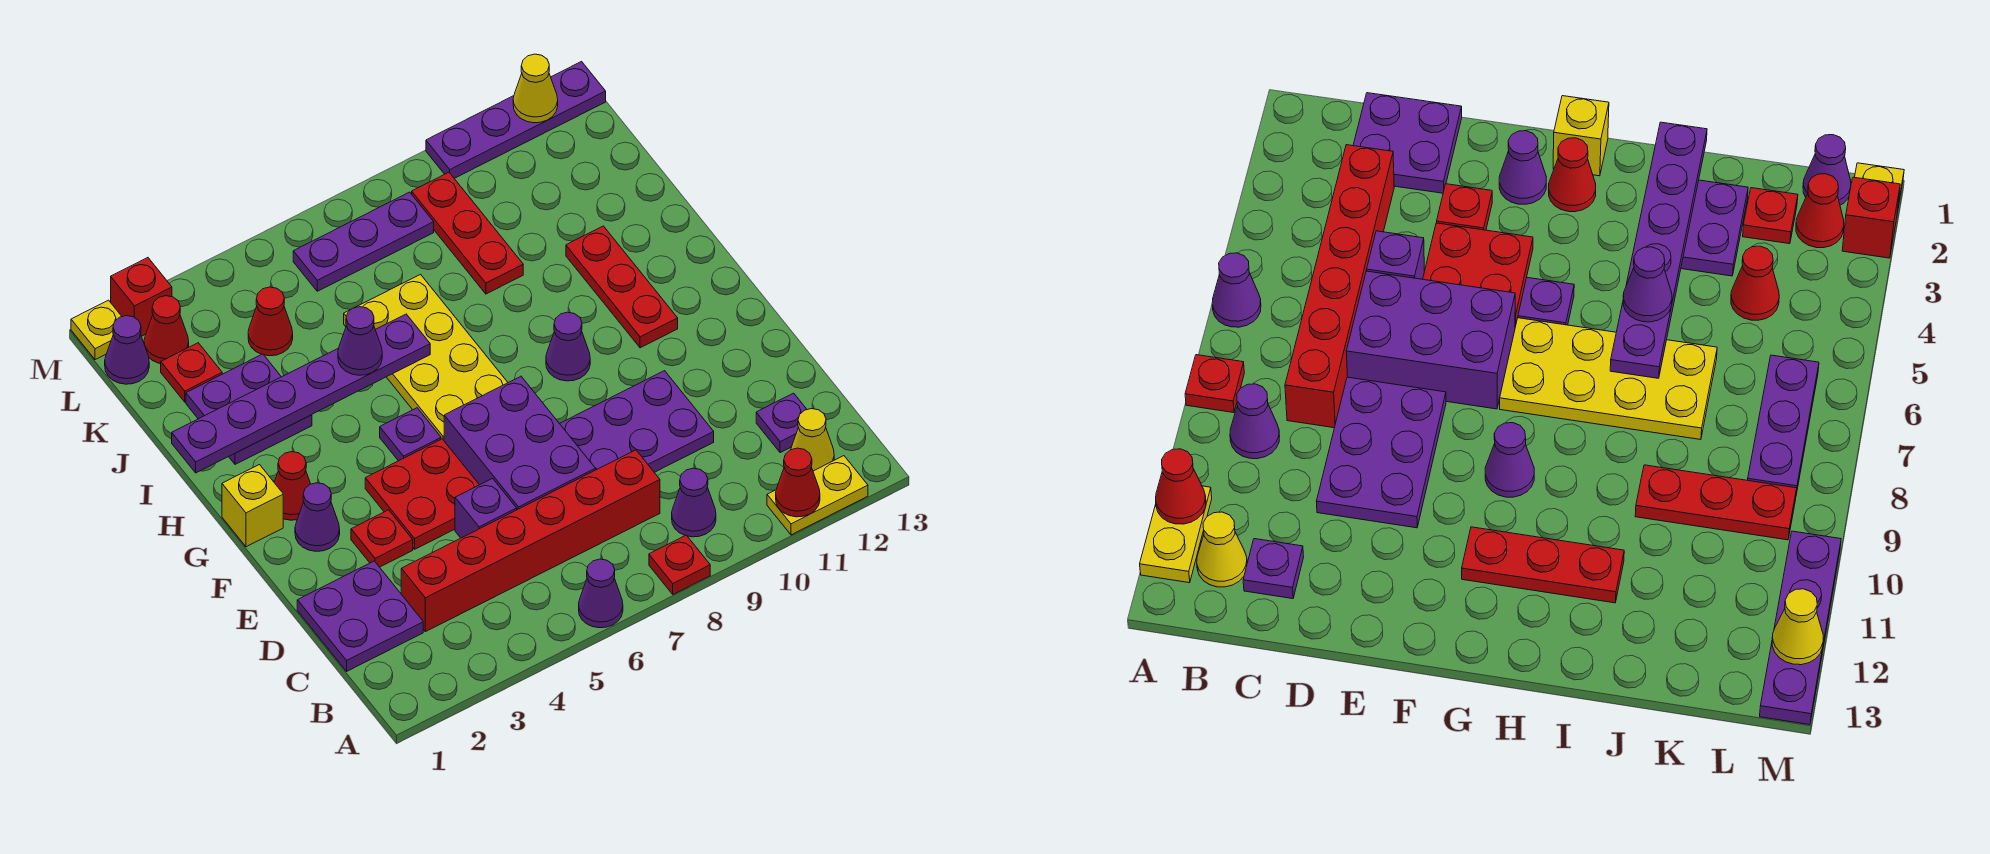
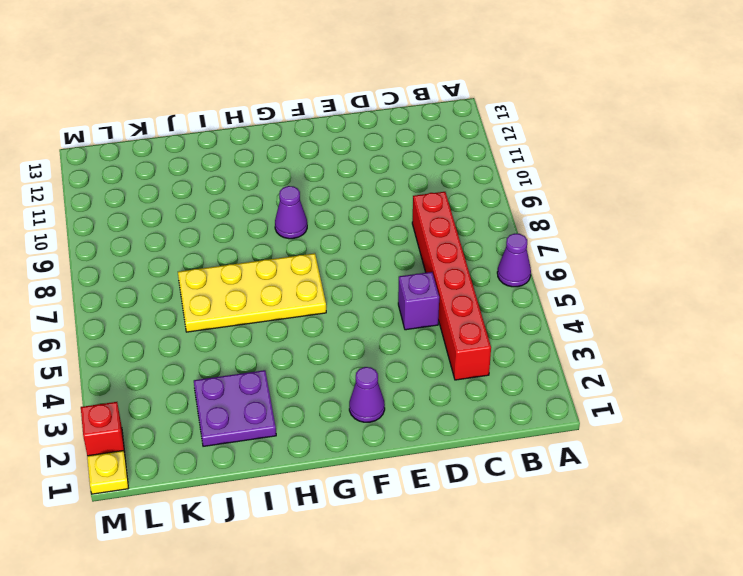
none -> red 1x1 plate [649,535,710,594]
none -> yellow 1x2 plate [767,456,868,535]
none -> purple 1x1 cone [672,468,716,537]
none -> yellow 1x1 cone [791,409,834,471]

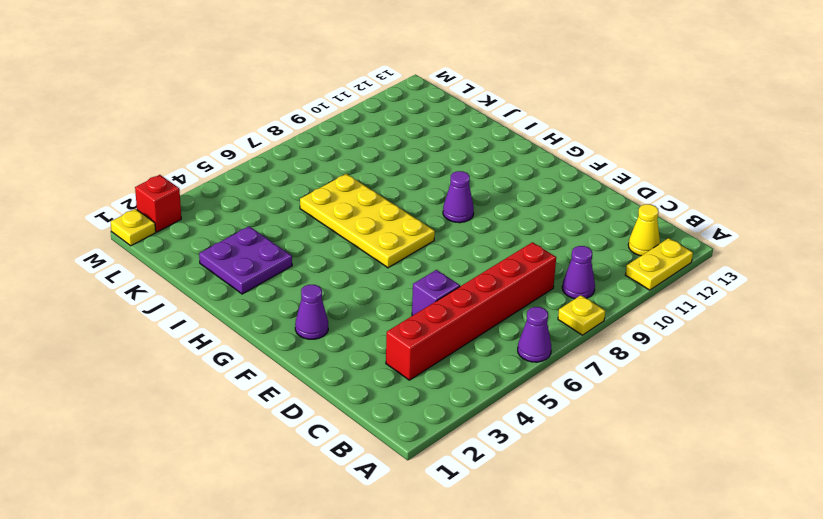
yellow 1x1 plate [558,295,605,335] -> red 1x1 plate [649,535,710,594]
none -> purple 2x2 plate [297,561,423,671]
none -> purple 1x1 plate [756,393,807,453]
none -> purple 2x3 brick [444,376,595,510]
none -> purple 2x3 plate [560,371,714,472]

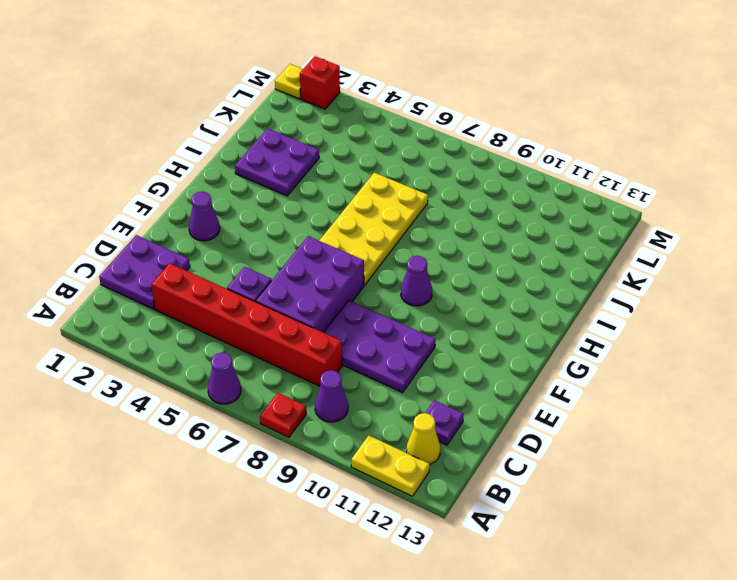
none -> red 1x1 plate [351,510,413,567]
none -> red 2x2 plate [365,439,479,549]
none -> yellow 1x1 brick [222,465,283,547]
none -> red 1x1 cone [274,452,310,520]

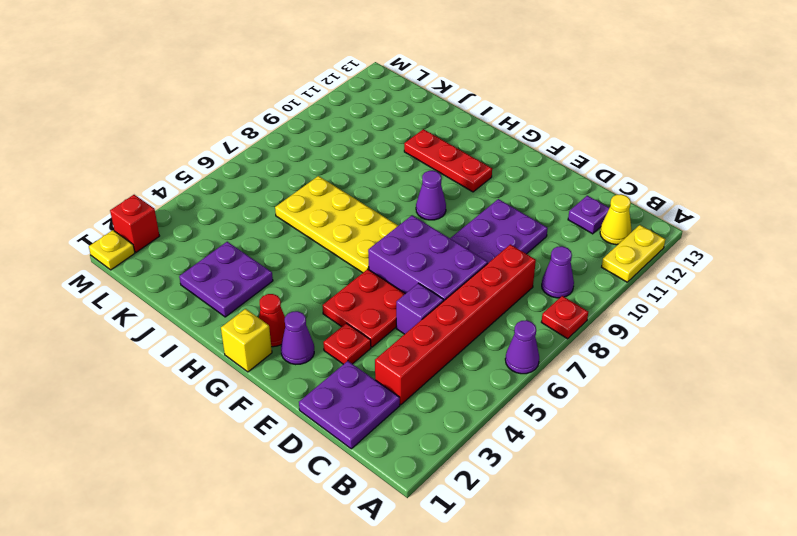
none -> purple 1x1 plate [380,408,441,461]
none -> red 1x3 plate [412,172,523,294]
none -> red 1x1 plate [161,343,222,402]
none -> red 1x1 cone [248,287,293,356]

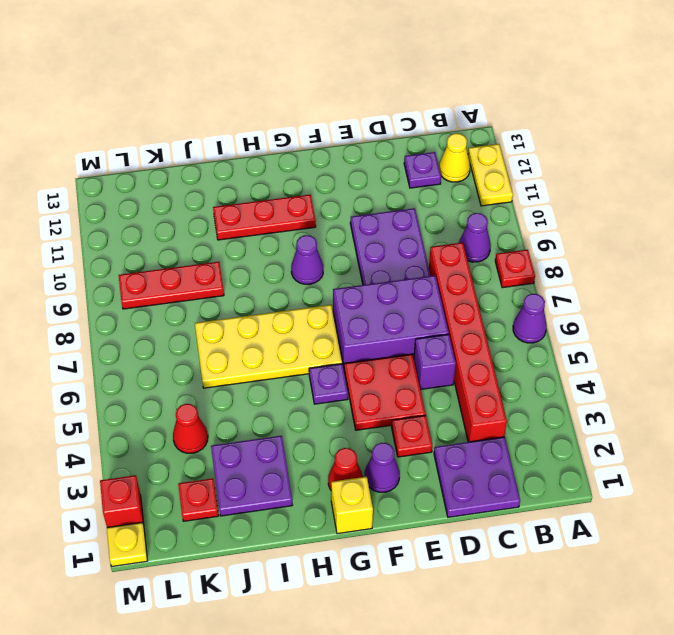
none -> purple 1x1 cone [105,316,149,384]
none -> red 1x1 cone [144,296,189,364]
none -> purple 1x3 plate [293,192,434,291]
none -> purple 1x4 plate [426,62,606,178]

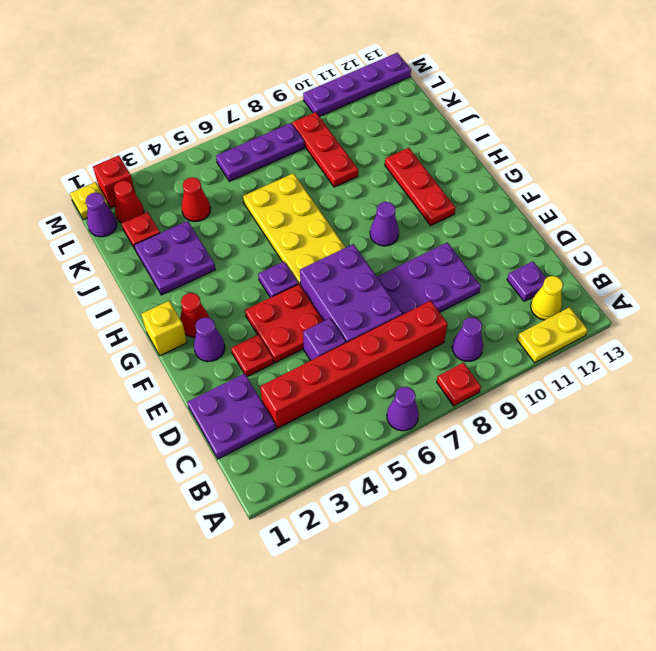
none -> red 1x1 cone [776,448,820,517]
none -> purple 1x6 plate [172,314,430,473]
none -> yellow 1x1 cone [513,54,558,123]
none -> purple 1x1 cone [338,307,382,375]

